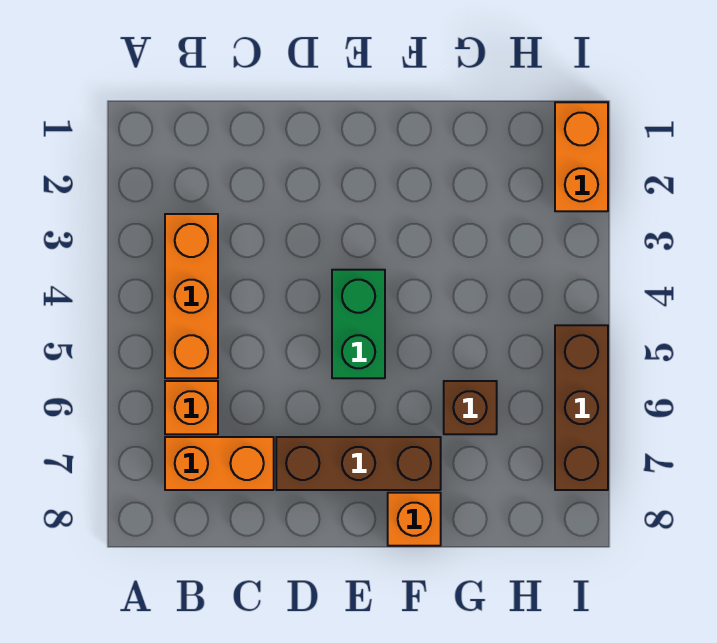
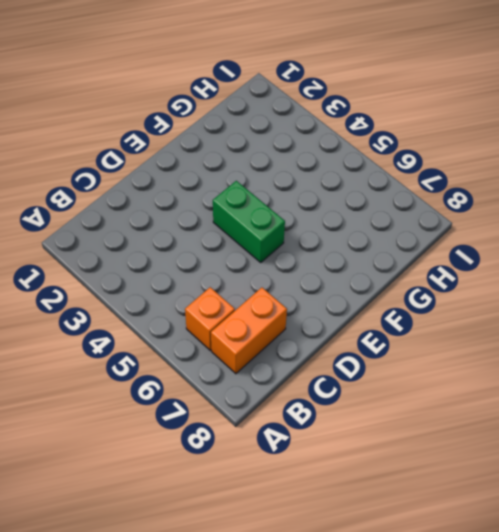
none -> orange 1x3 brick [165,214,218,378]
none -> brown 1x3 brick [276,437,441,490]

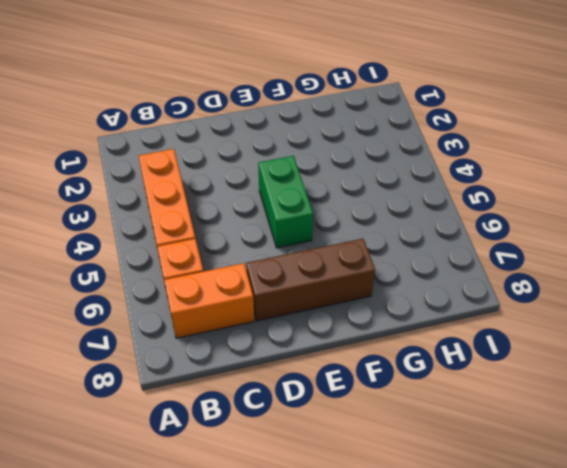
none -> orange 1x1 brick [388,493,441,546]
none -> brown 1x1 brick [444,381,497,434]

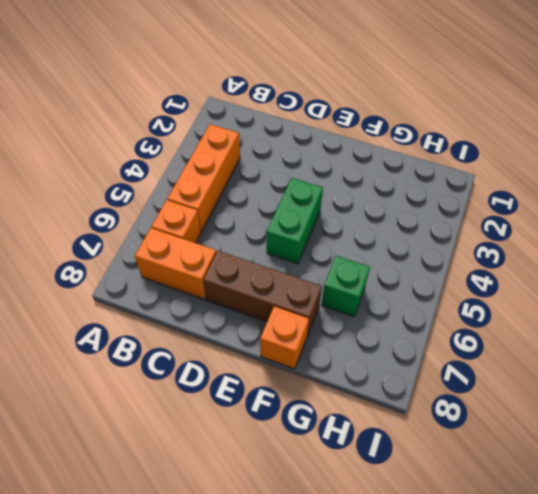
green 1x1 brick [321,256,370,316] -> brown 1x1 brick [444,381,497,434]
none -> orange 1x2 brick [555,102,608,211]
none -> brown 1x3 brick [555,325,608,490]

